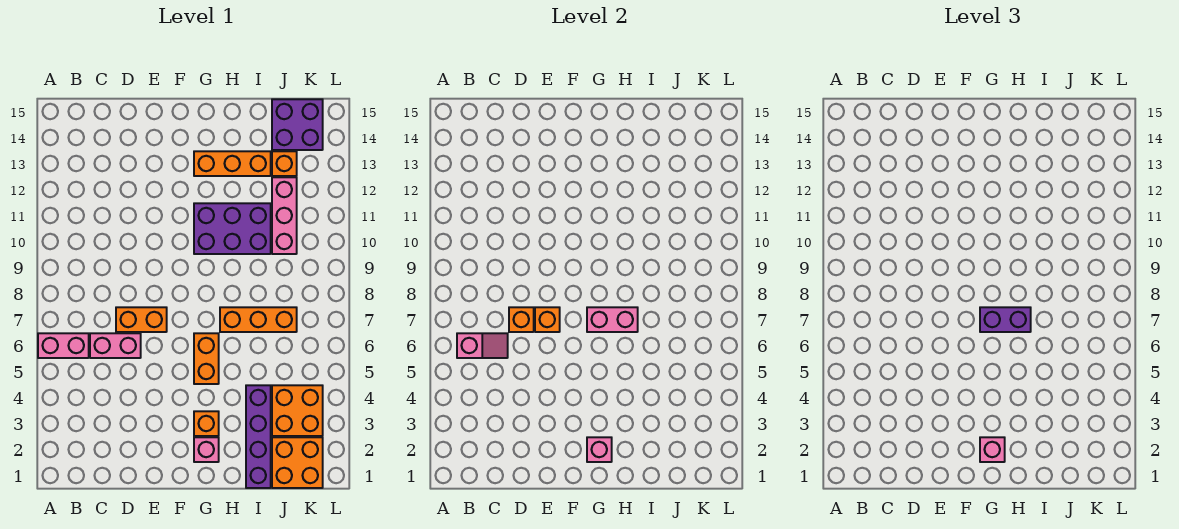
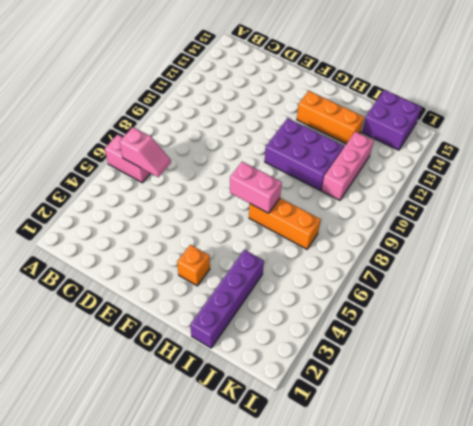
none -> pink 1x2 brick [90,333,141,358]
none -> orange 1x2 brick [116,307,167,332]
none -> pink 1x1 brick [194,437,219,462]

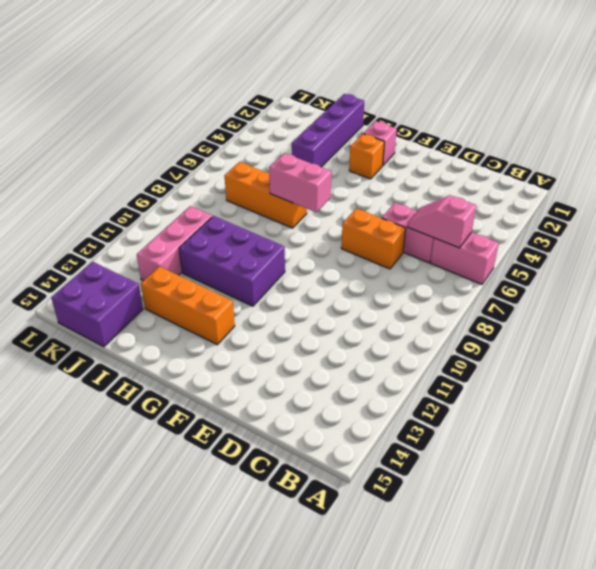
none -> orange 1x2 brick [194,333,219,384]
none -> orange 2x2 brick [272,437,323,488]
none -> orange 2x2 brick [272,385,323,436]

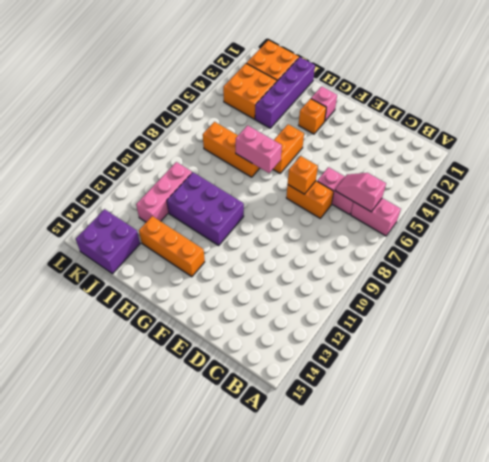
none -> orange 1x1 brick [272,151,297,176]
none -> orange 1x1 brick [509,307,534,332]
none -> pink 1x1 brick [587,437,612,462]

